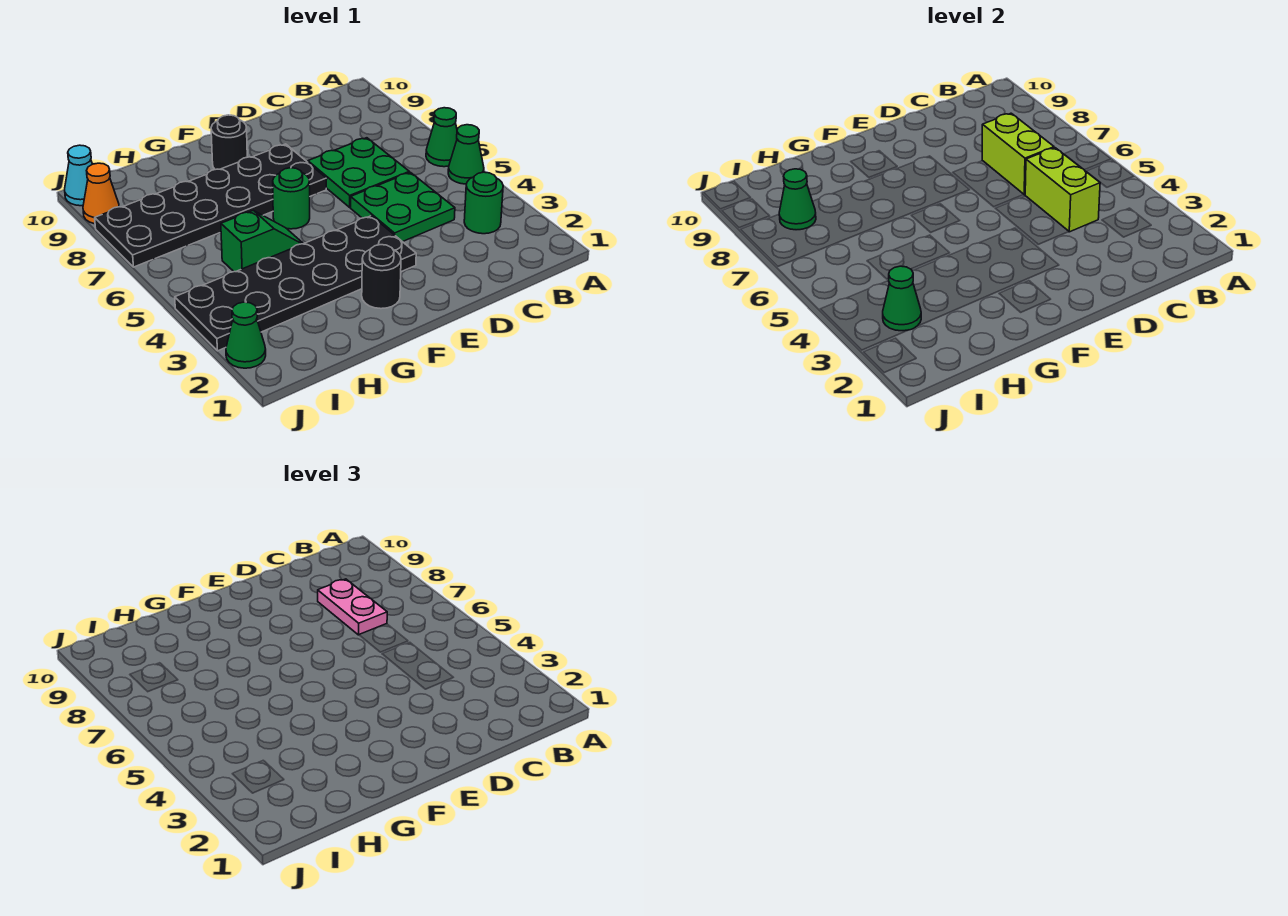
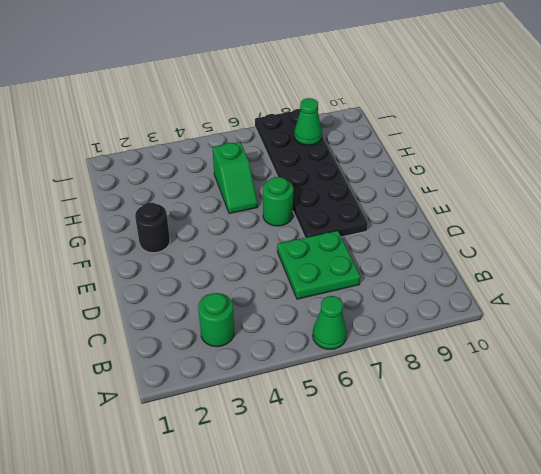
none -> green 1x1 cone [448,125,484,184]
none -> green 2x2 plate [351,172,455,242]
none -> black 2x6 plate [175,216,416,351]

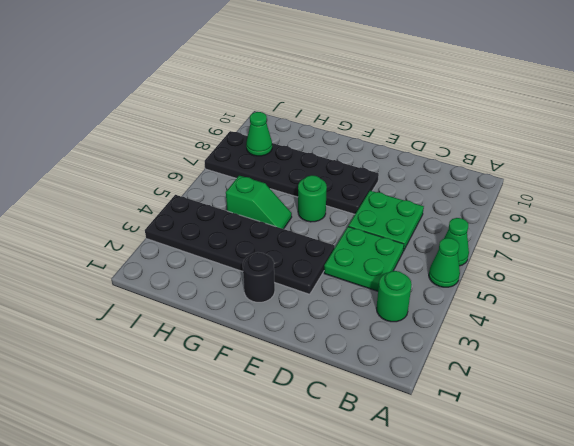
none -> black 1x1 round brick [211,115,247,170]
none -> green 1x1 cone [226,302,266,368]
none -> orange 1x1 cone [83,163,119,224]

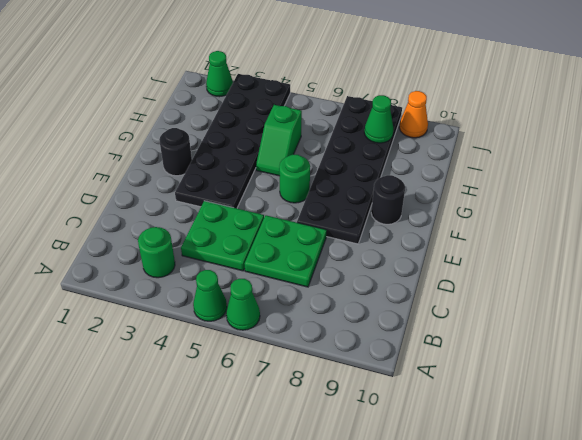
none -> cyan 1x1 cone [65,145,92,206]
none -> lime 1x2 brick [1025,148,1100,232]
none -> lime 1x2 brick [982,113,1054,195]

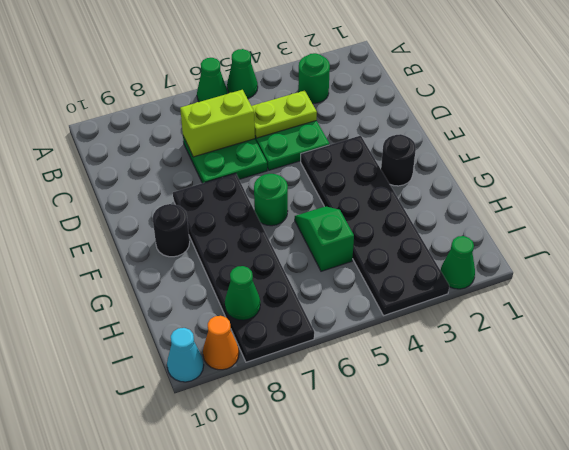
lime 1x2 plate [252,90,317,138] -> lime 1x2 brick [1025,148,1100,232]
none -> green 1x1 cone [883,266,921,331]
none -> pink 1x2 plate [318,579,387,635]

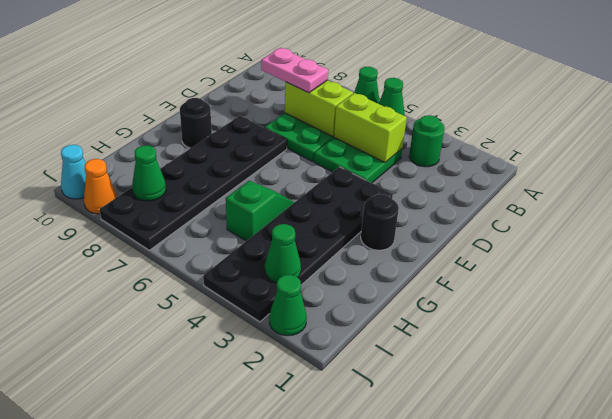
none -> green 1x1 round brick [273,168,310,229]

